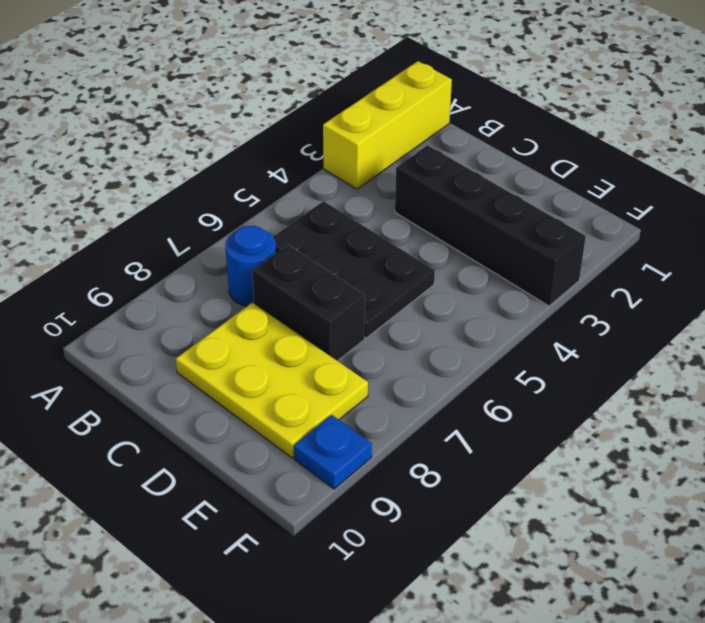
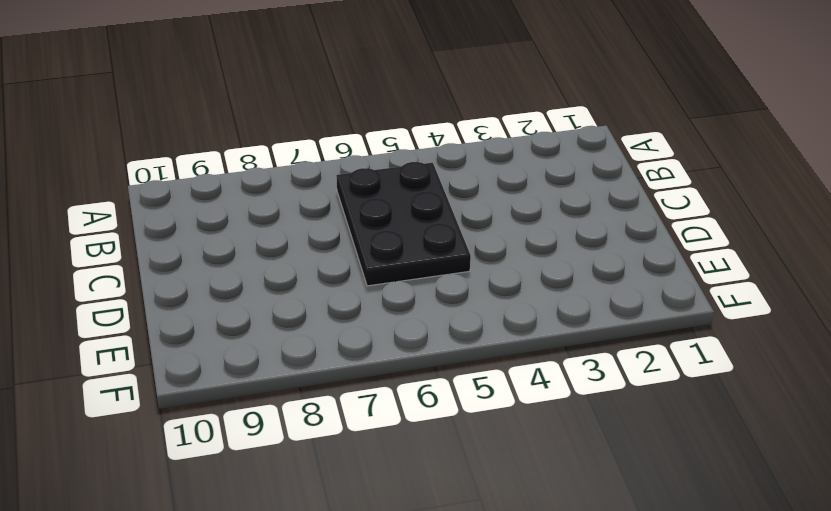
none -> yellow 1x3 brick [323,61,452,189]
none -> blue 1x1 round brick [225,226,276,306]

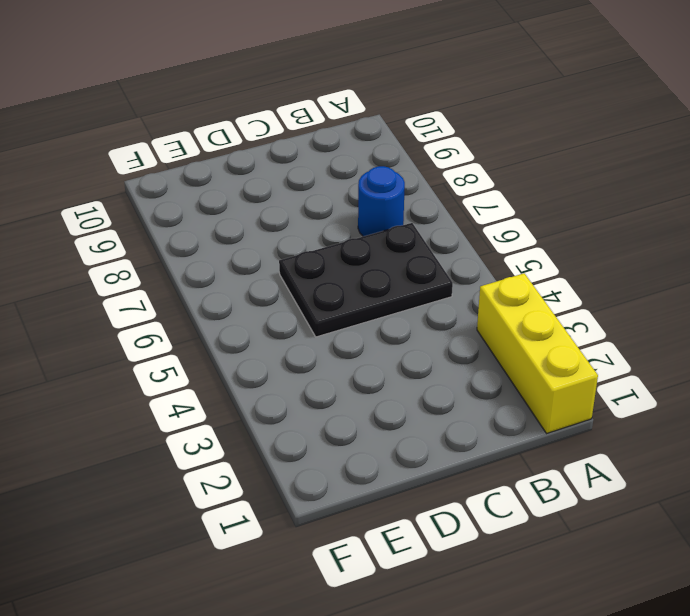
none -> black 1x4 brick [395,145,586,306]
none -> black 1x2 brick [252,245,365,361]

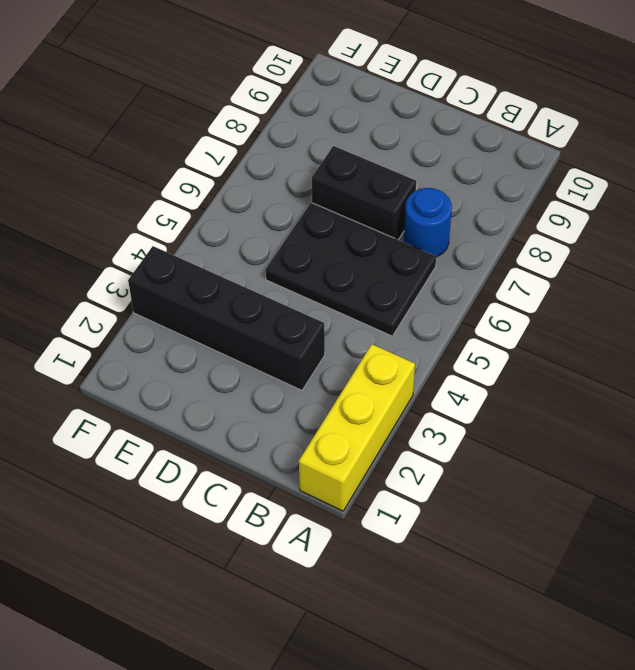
none -> yellow 2x3 plate [176,303,368,458]
none -> blue 1x1 plate [294,415,372,489]

